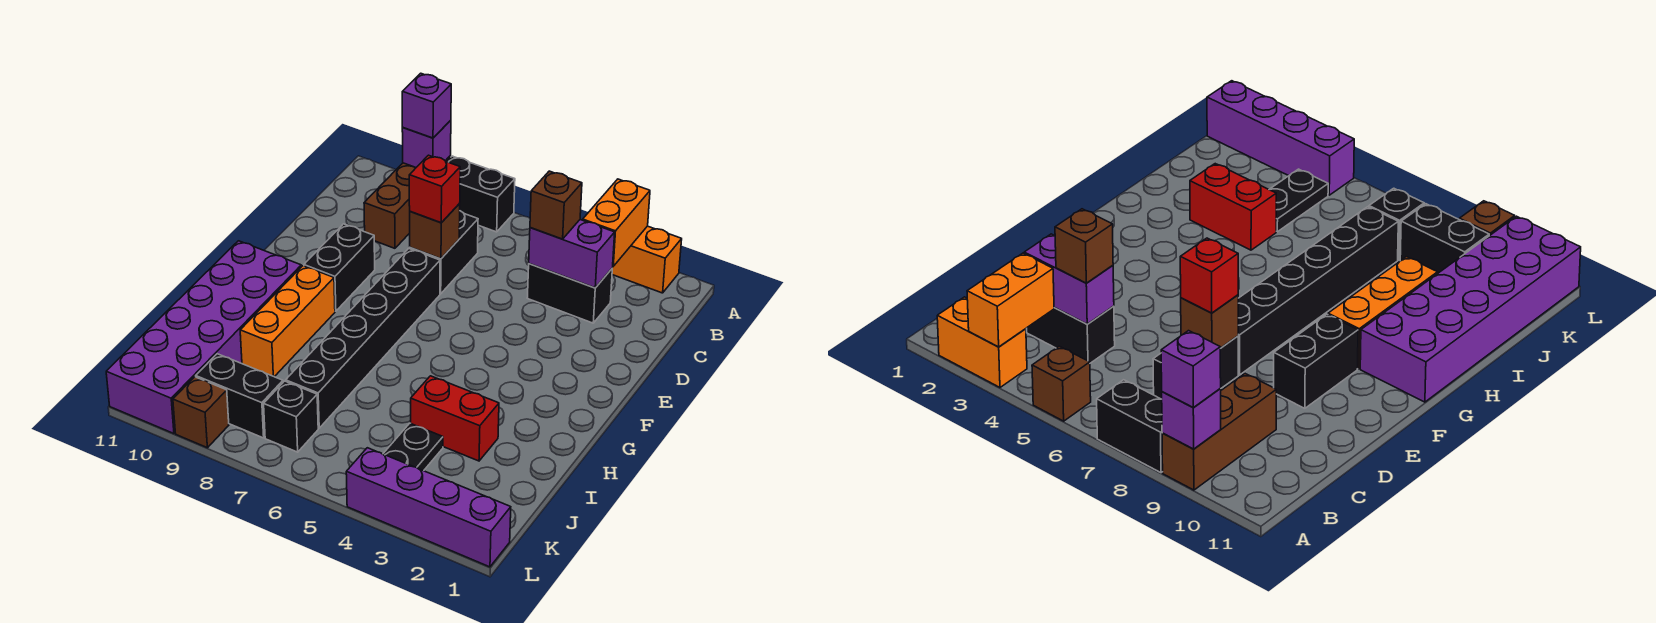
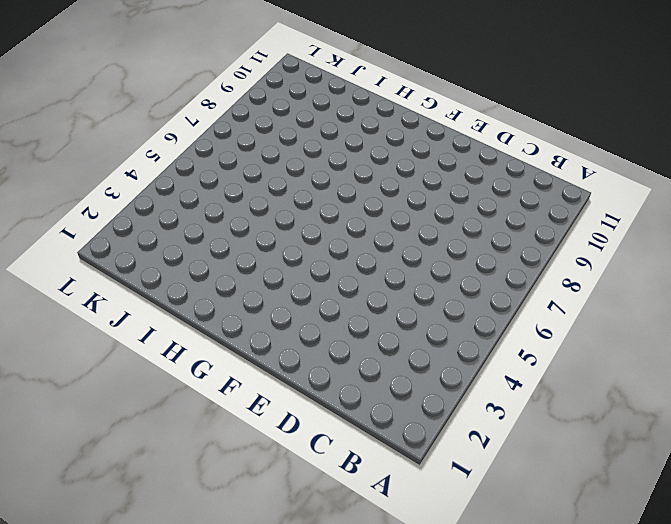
none -> orange 1x2 brick [612,226,682,293]
none -> brown 1x1 brick [1032,346,1091,421]
none -> black 1x2 brick [447,156,515,232]

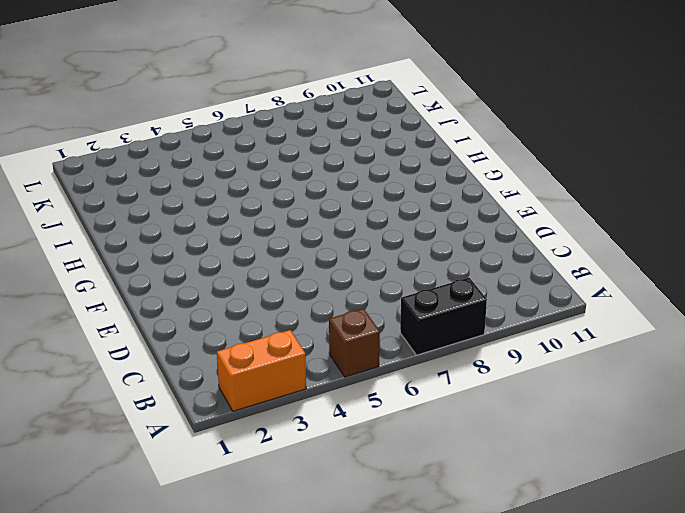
none -> brown 1x3 brick [364,156,451,248]
none -> black 1x2 brick [527,264,612,323]
none -> black 1x2 brick [410,211,478,294]

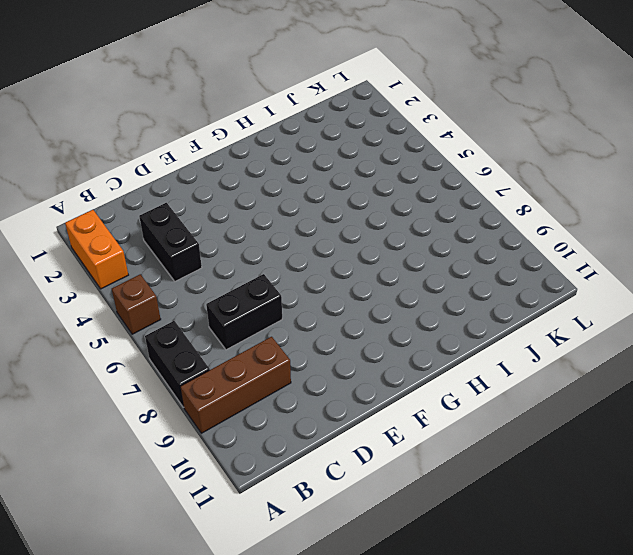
none -> black 1x6 brick [286,248,440,428]
none -> black 1x2 brick [304,224,375,311]
none -> orange 1x3 brick [240,266,335,377]

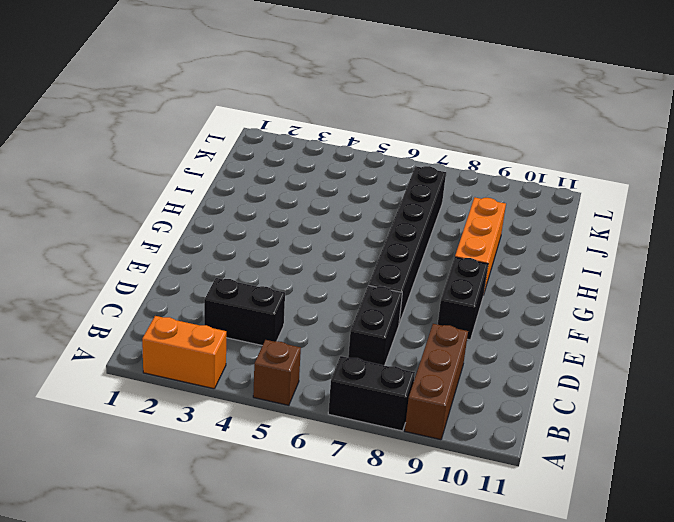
none -> purple 2x6 brick [106,241,301,434]
none -> red 1x2 brick [411,376,499,461]
none -> black 1x2 plate [383,423,443,471]

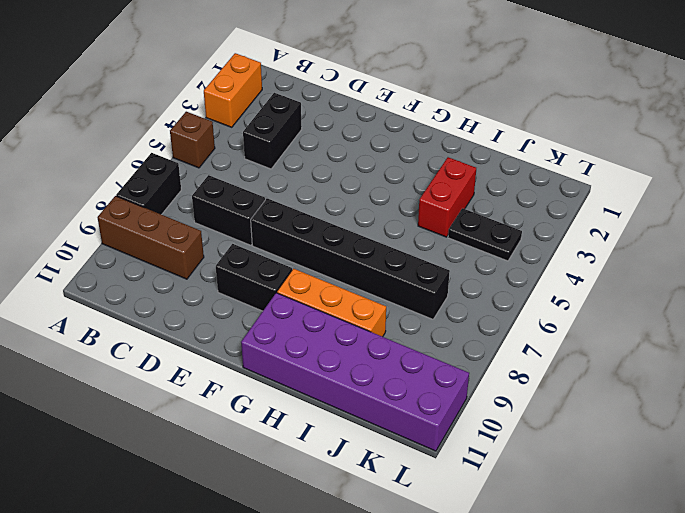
none -> black 1x1 brick [264,381,318,452]
none -> black 1x2 brick [196,354,283,438]
none -> purple 1x4 brick [346,448,511,567]

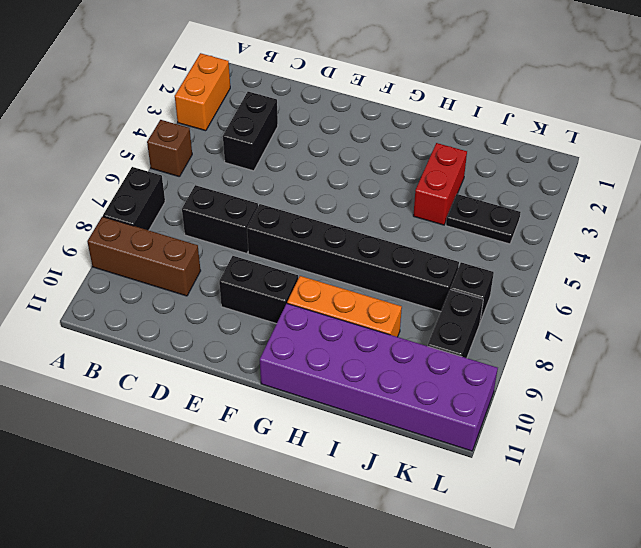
none -> purple 1x4 brick [346,448,511,567]
none -> brown 1x1 brick [173,377,229,448]
none -> orange 1x2 brick [583,179,650,266]

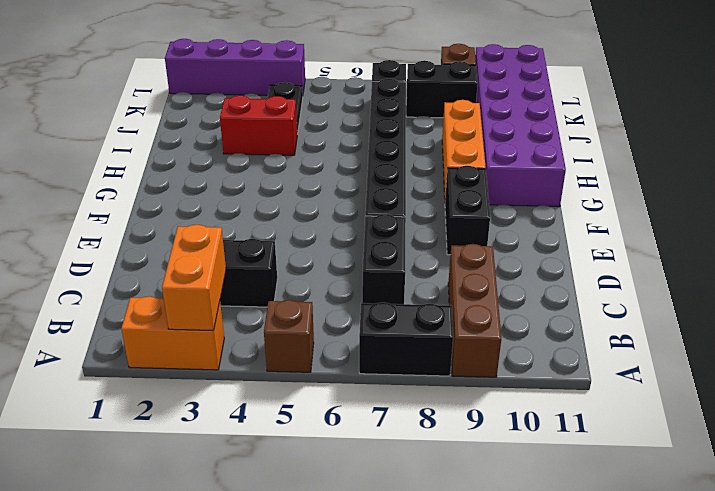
none -> purple 1x1 brick [402,120,451,167]
none -> purple 1x2 brick [529,220,615,288]
none -> brown 1x1 brick [410,204,460,259]

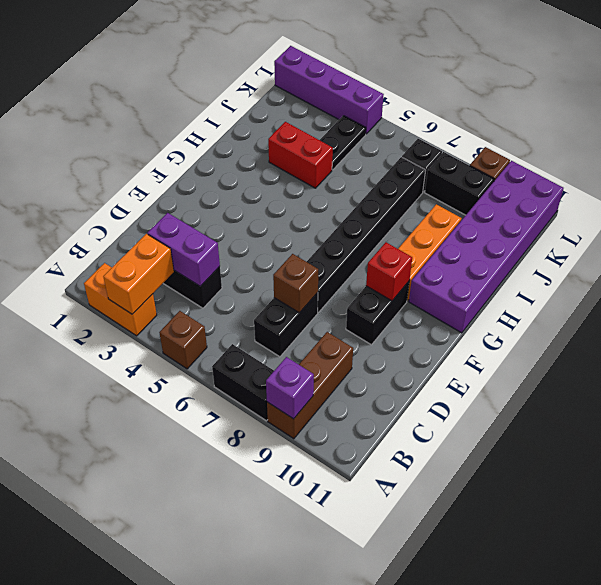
red 1x1 brick [366,242,412,301] -> red 1x1 brick moved to [409,155,460,223]
none -> purple 1x1 brick [402,73,451,138]
none -> brown 1x1 brick [530,171,582,239]

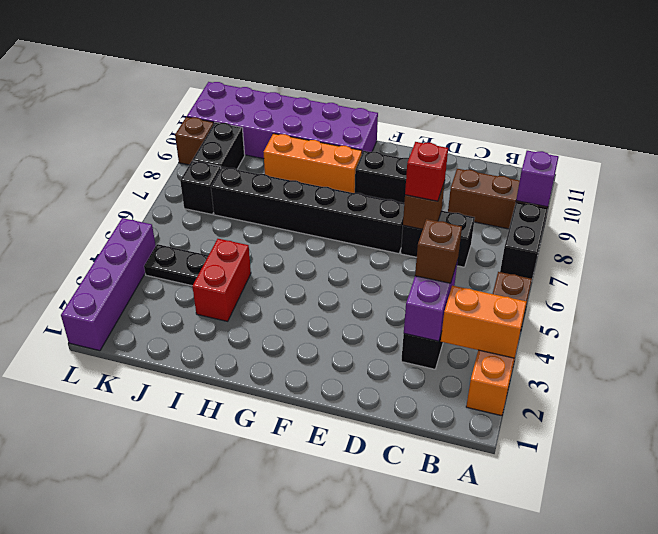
none -> purple 1x1 brick [402,73,451,138]

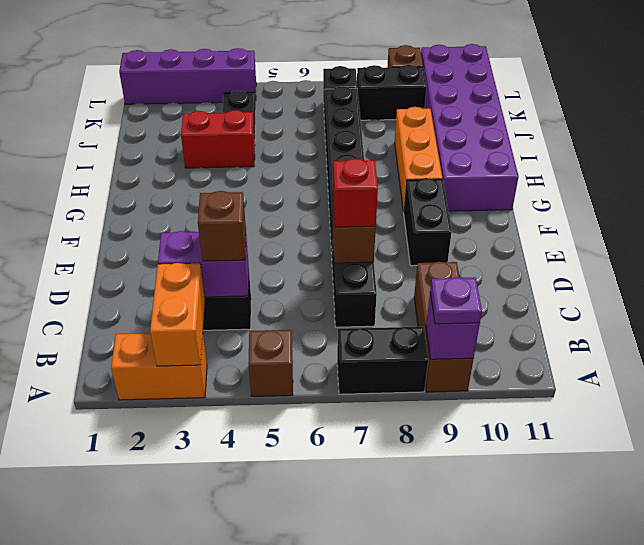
purple 1x1 plate [430,277,482,324] -> purple 1x1 brick [402,73,451,138]

